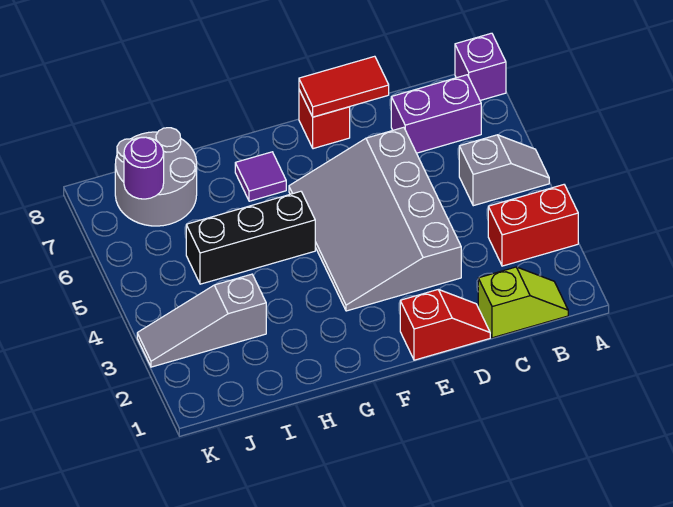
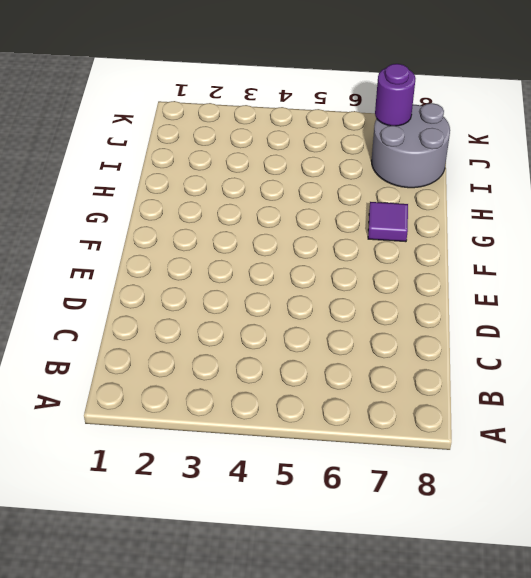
none -> red 1x2 brick [488,185,578,266]
none -> grey 1x2 slope [459,135,549,206]
none -> purple 1x1 brick [455,33,506,100]

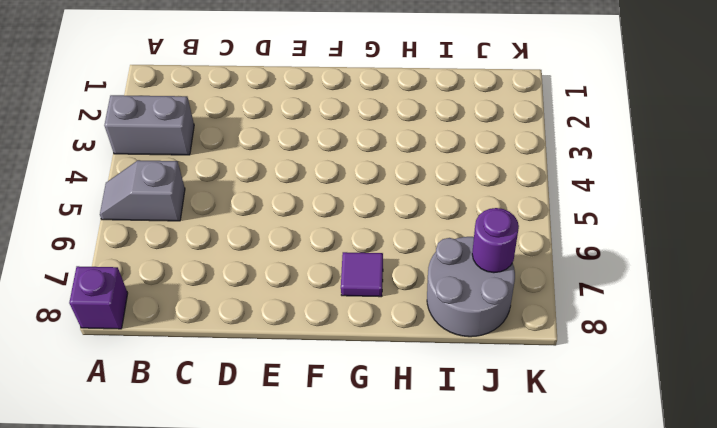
grey 1x2 brick [104,95,194,155] -> red 1x2 brick [488,185,578,266]
none -> lime 1x2 slope [478,267,568,338]
none -> purple 1x2 brick [391,75,481,153]
none -> red 1x2 slope [400,290,490,360]

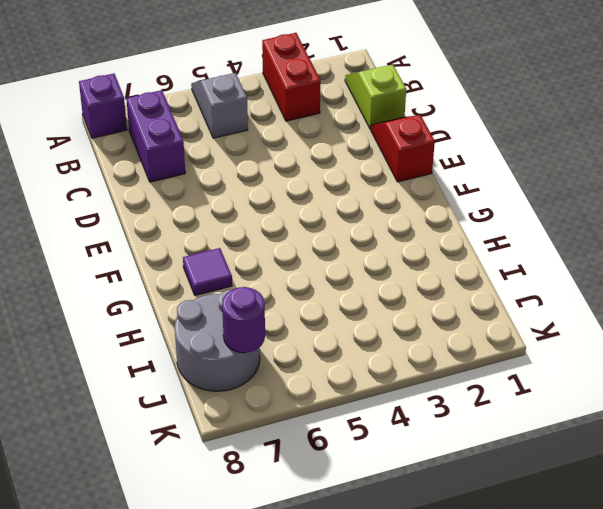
none -> grey 3x4 slope [289,127,461,311]
none -> red 1x1 brick [299,90,350,149]
none -> black 1x3 brick [186,191,315,284]

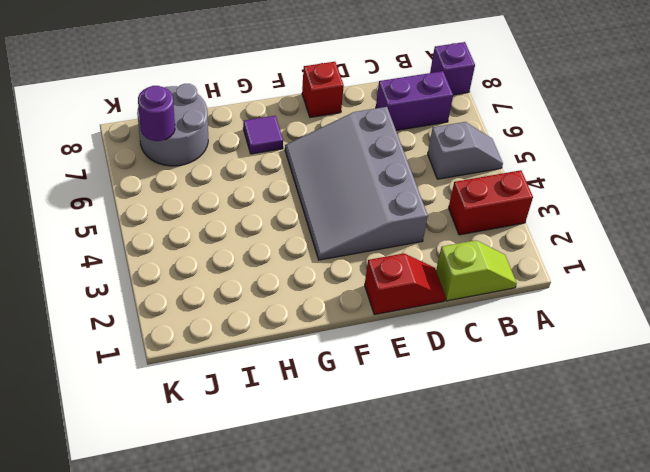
none -> black 1x3 brick [186,191,315,284]
none -> grey 1x3 slope [137,274,266,367]
none -> red 1x2 tile [299,56,389,117]

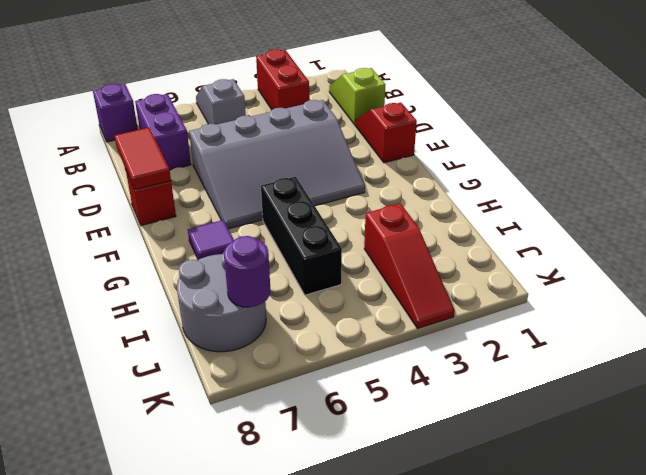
red 1x3 slope [364,204,454,329] -> grey 1x3 slope [137,274,266,367]

